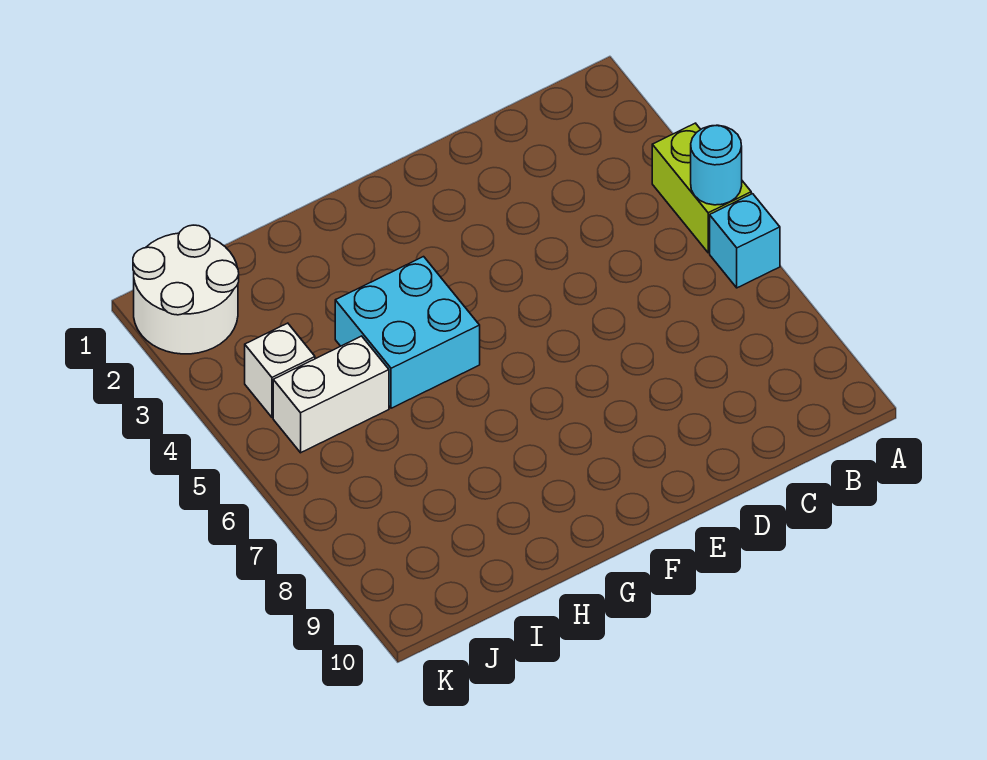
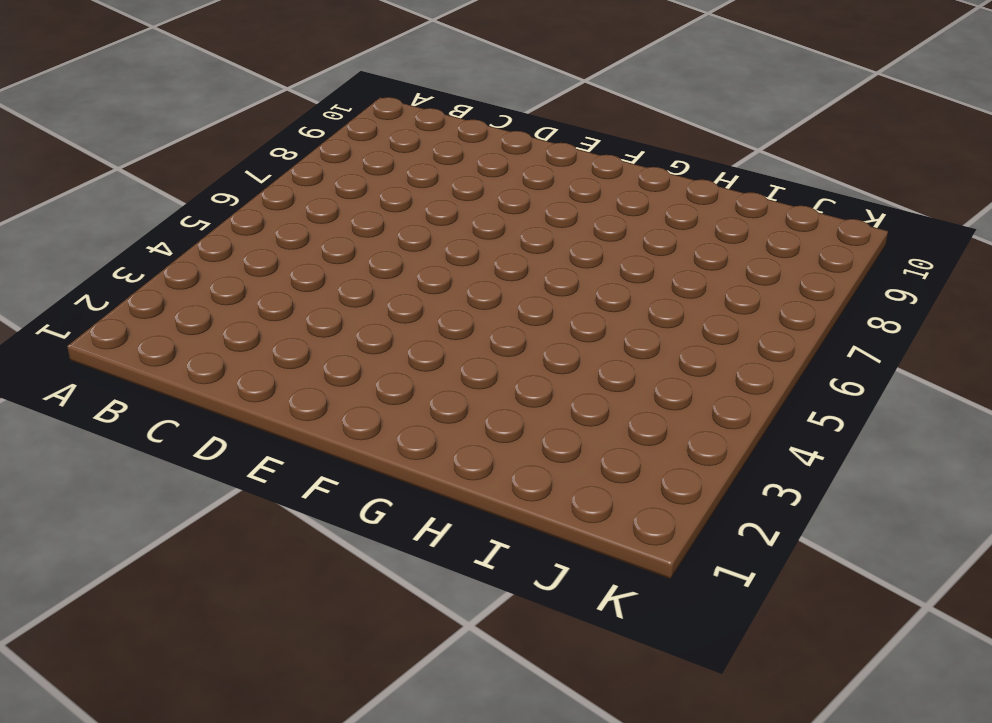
none -> lime 1x2 brick [652,123,751,253]
none -> cyan 1x1 brick [710,194,780,288]

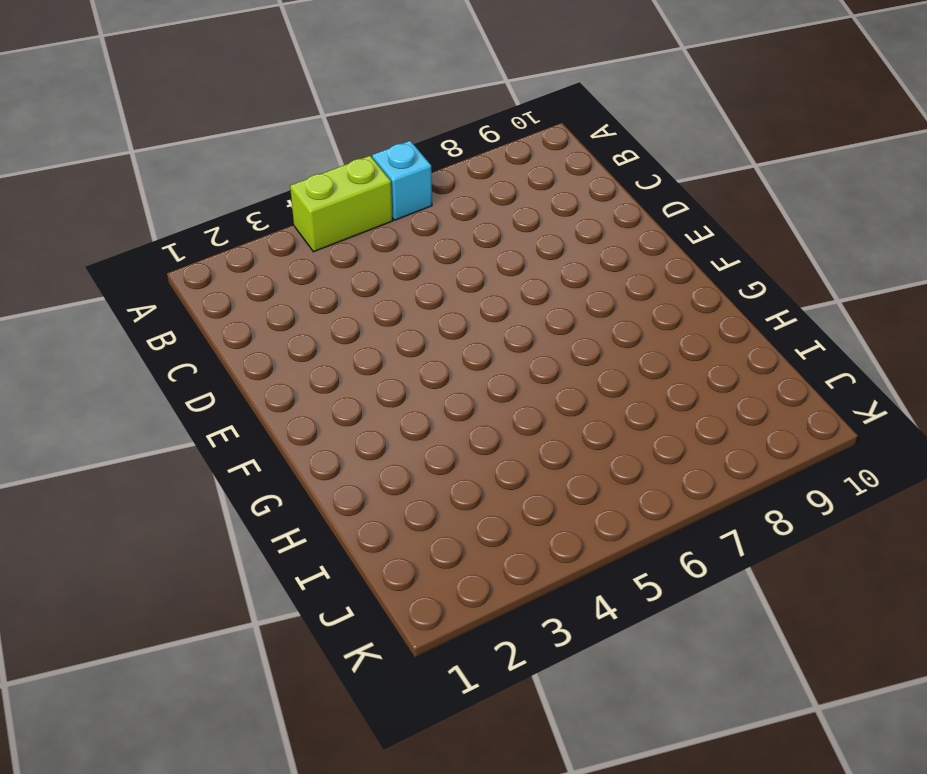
none -> cyan 2x2 brick [335,257,480,408]
none -> white 1x2 brick [273,336,389,453]

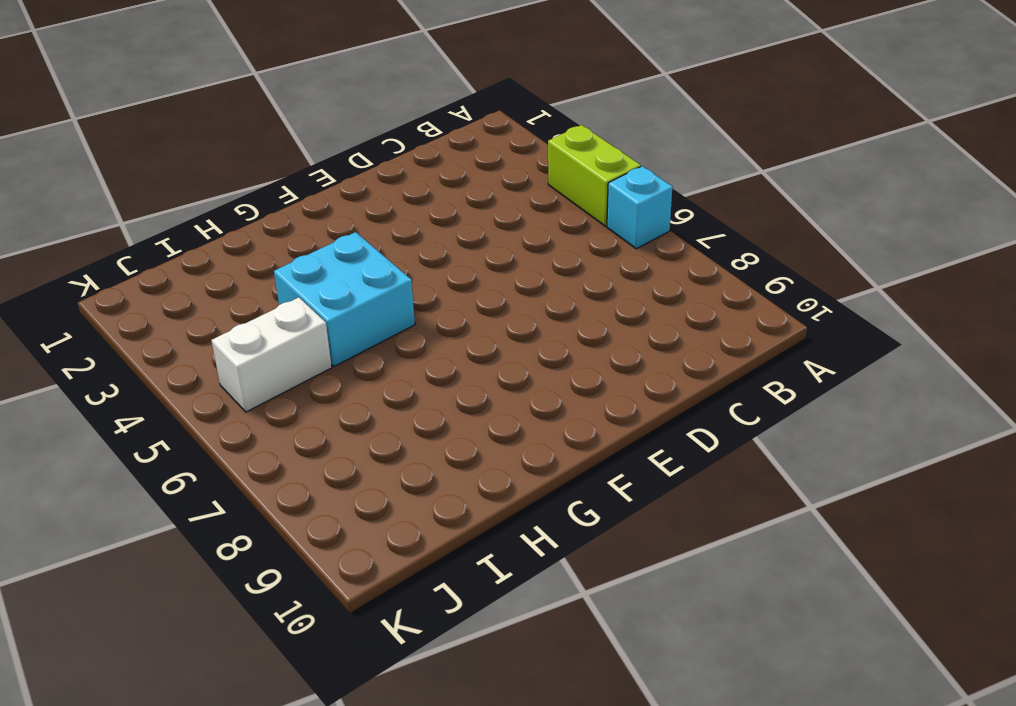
none -> white 2x2 round brick [133,225,239,354]
none -> white 1x1 brick [245,323,315,417]

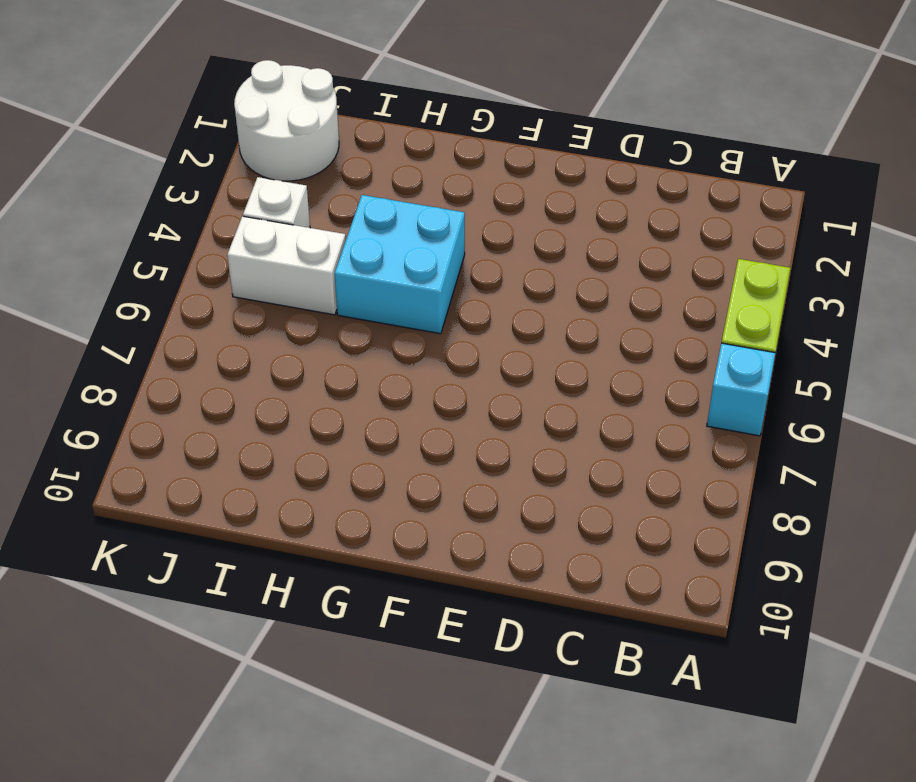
none -> cyan 1x1 round brick [691,125,742,205]

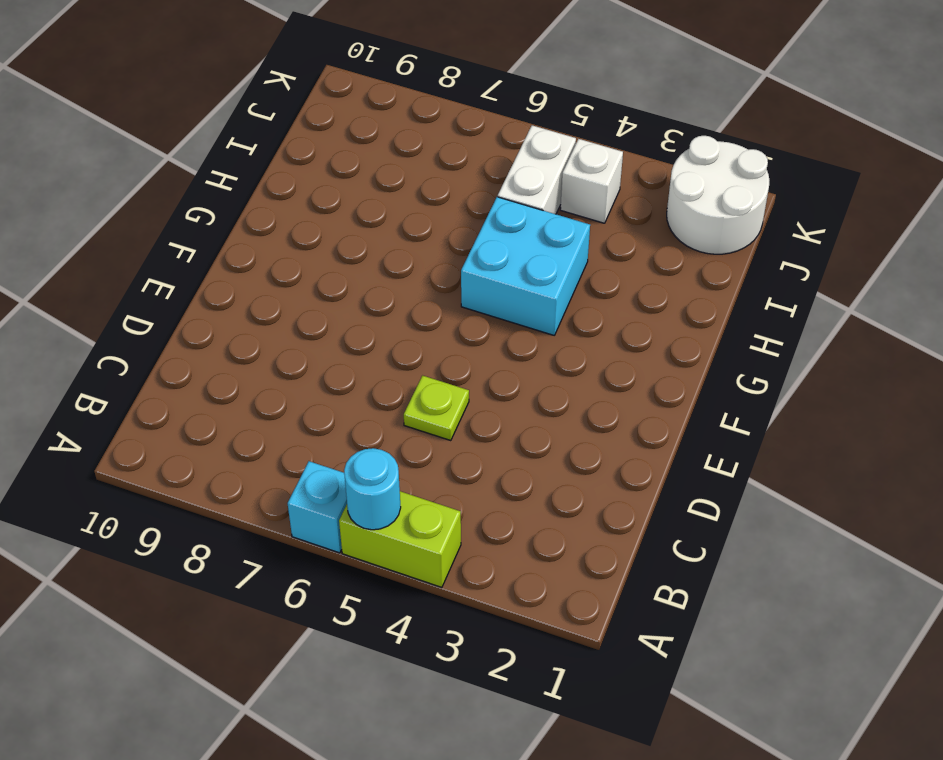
lime 1x1 plate [404,376,469,441] -> none

